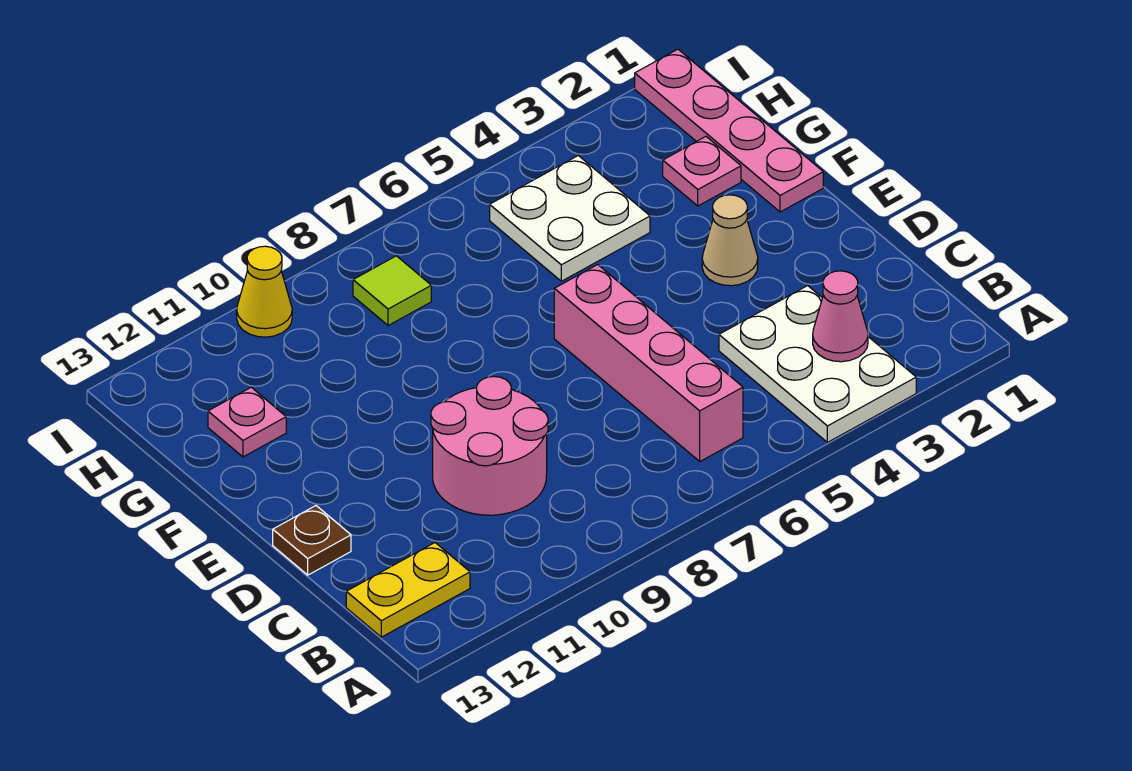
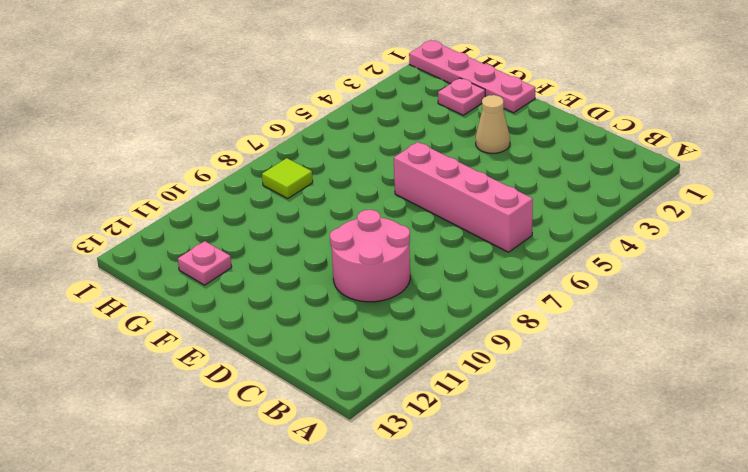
none -> white 2x3 plate [719,286,916,442]
none -> yellow 1x2 plate [346,543,470,637]
none -> brown 1x1 plate [273,506,351,575]

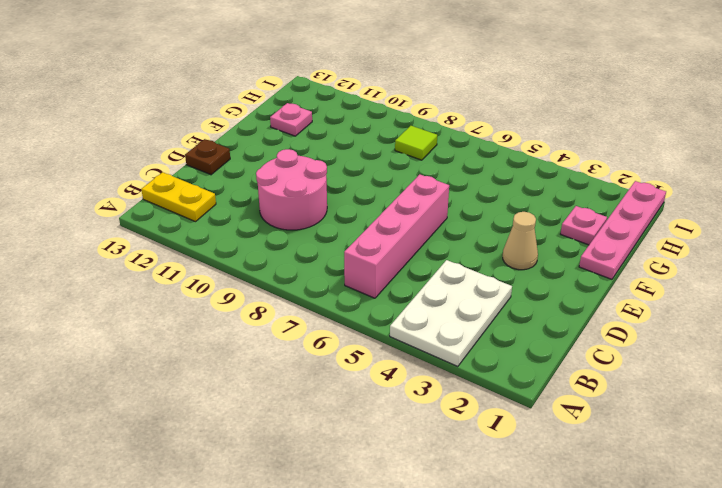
none -> white 2x2 plate [490,155,650,281]
none -> yellow 1x1 cone [237,246,292,337]
none -> pink 1x1 cone [813,271,868,362]

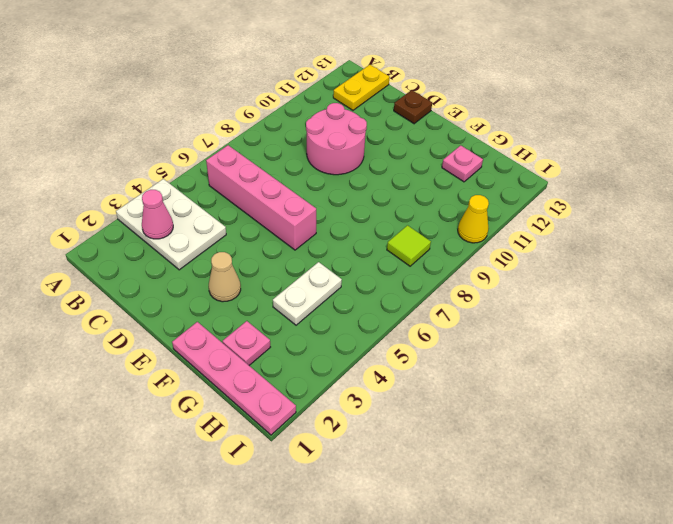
white 1x2 plate [273,262,342,325] -> white 2x2 plate [490,155,650,281]

